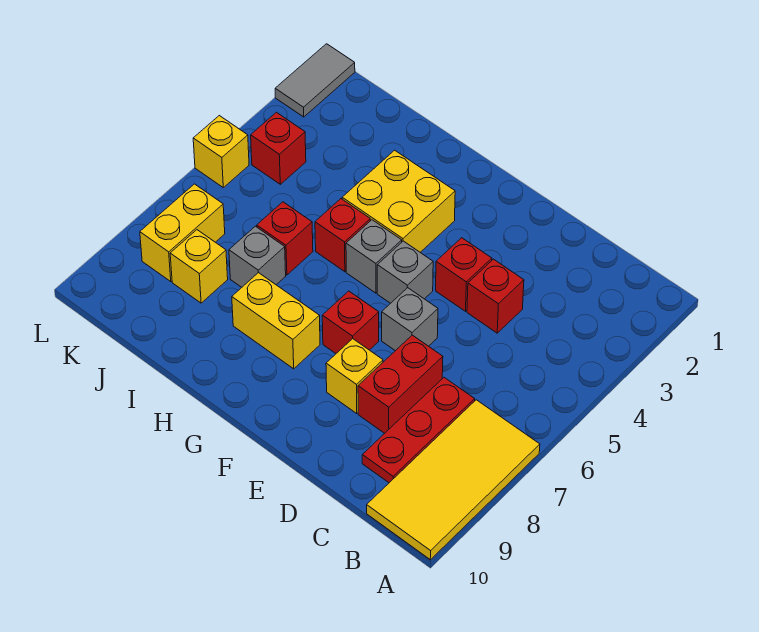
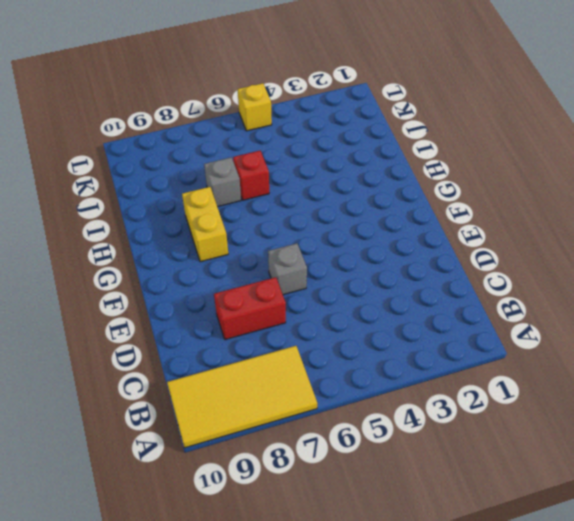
none -> red 1x3 plate [362,378,475,483]
none -> red 1x1 brick [467,259,524,333]
none -> red 1x1 brick [436,238,492,311]

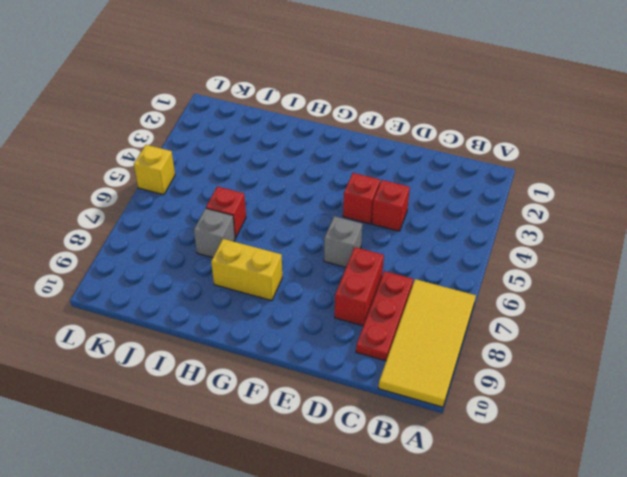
none -> yellow 1x1 brick [326,339,383,413]
none -> grey 1x1 brick [377,241,433,303]
none -> red 1x1 brick [322,291,379,353]

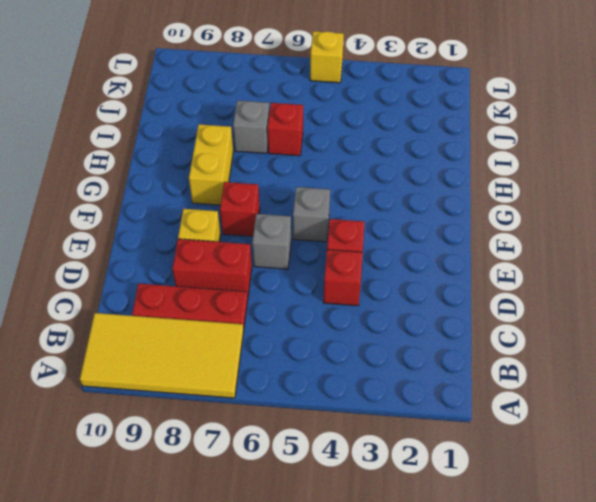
none -> yellow 2x2 brick [342,150,455,252]
none -> grey 1x1 brick [346,220,402,293]
none -> red 1x1 brick [315,199,370,272]

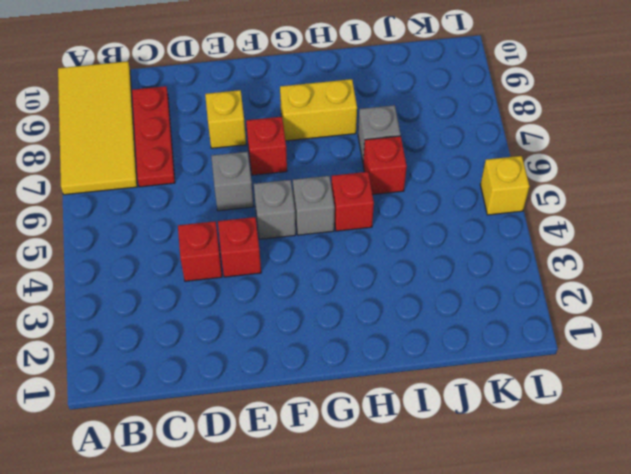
none -> red 1x2 brick [358,335,443,433]
none -> yellow 2x2 brick [342,150,455,252]
none -> yellow 1x1 brick [170,230,228,303]

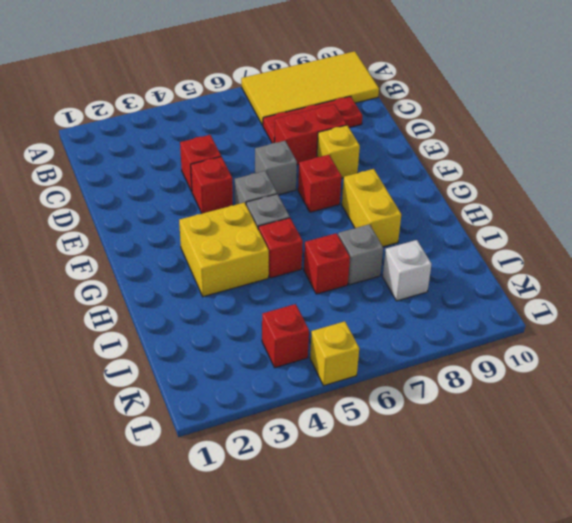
white 1x1 brick [383,240,432,301] -> yellow 1x1 brick [170,230,228,303]
none -> yellow 1x2 brick [140,184,225,282]
none -> grey 1x2 tile [275,44,355,117]

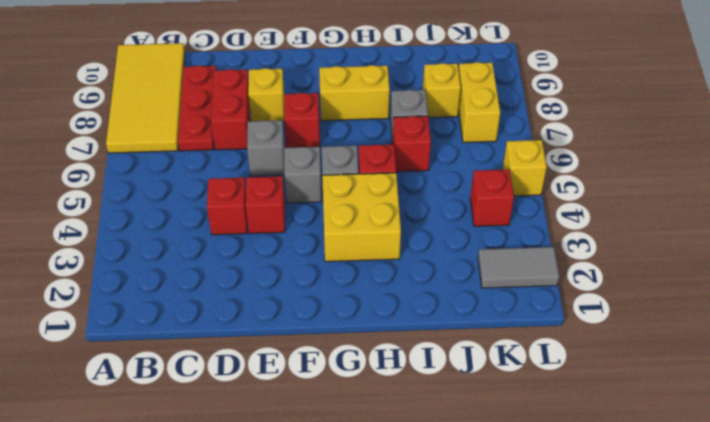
grey 1x2 tile [478,247,559,288] -> grey 1x2 tile turned to [275,44,355,117]

